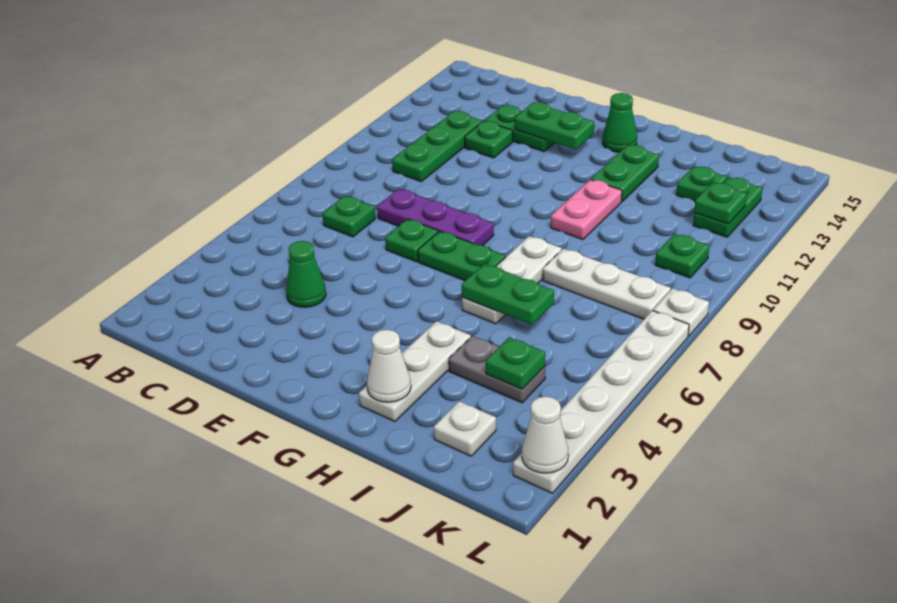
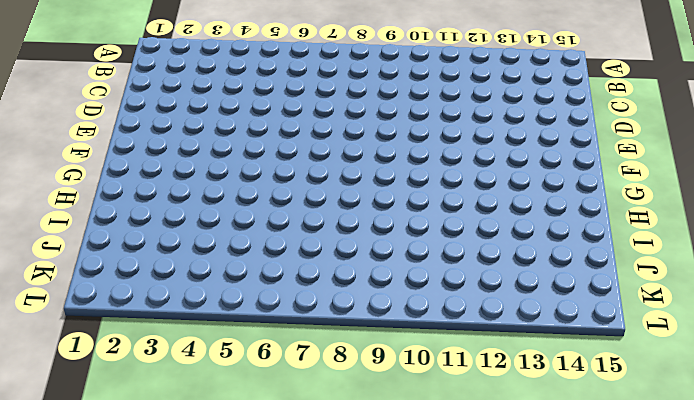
none -> green 1x1 plate [322,196,375,237]
none -> green 1x3 plate [392,111,482,181]
none -> green 1x1 cone [286,241,326,307]

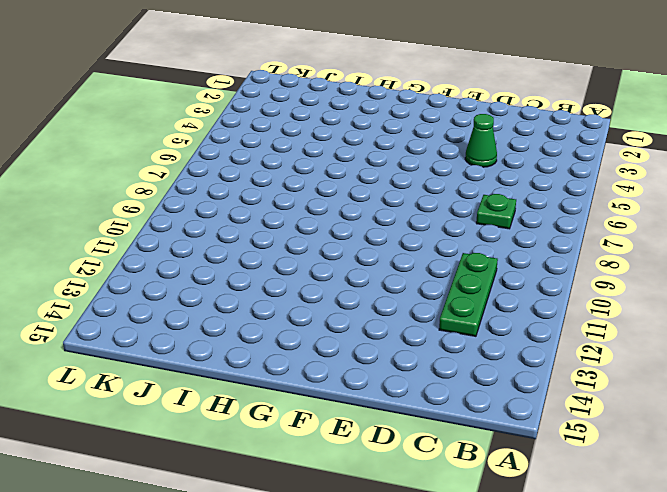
none -> purple 1x3 plate [377,189,494,246]
none -> green 1x1 plate [465,121,513,158]
none -> green 1x2 plate [485,105,554,151]

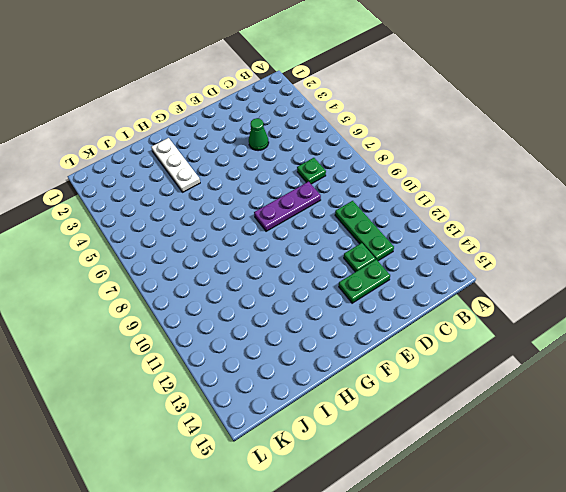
none -> green 1x1 plate [385,219,438,262]
none -> green 1x2 plate [418,231,505,281]
none -> green 1x1 cone [602,93,637,152]

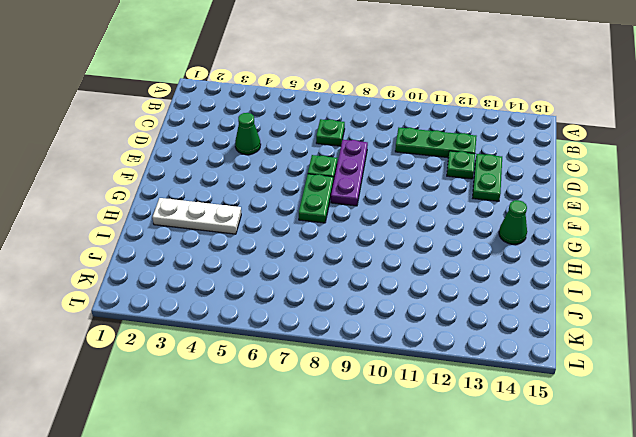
none -> white 1x3 plate [462,236,562,324]
none -> pink 1x2 plate [551,180,622,239]
none -> green 1x2 plate [591,145,659,201]

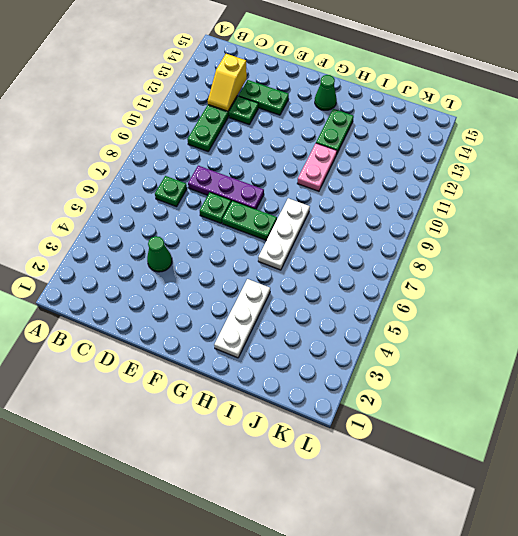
yellow 1x2 slope [208,54,247,111] -> none
none -> grey 1x2 plate [449,336,545,403]
none -> white 1x3 plate [543,249,671,319]
none -> white 1x1 plate [434,401,496,456]

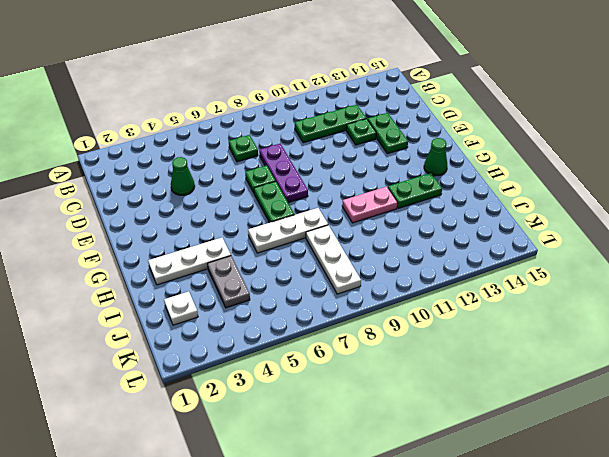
none -> green 1x1 plate [676,166,727,201]
none -> green 1x1 plate [655,234,709,278]
none -> green 1x2 plate [693,177,762,237]

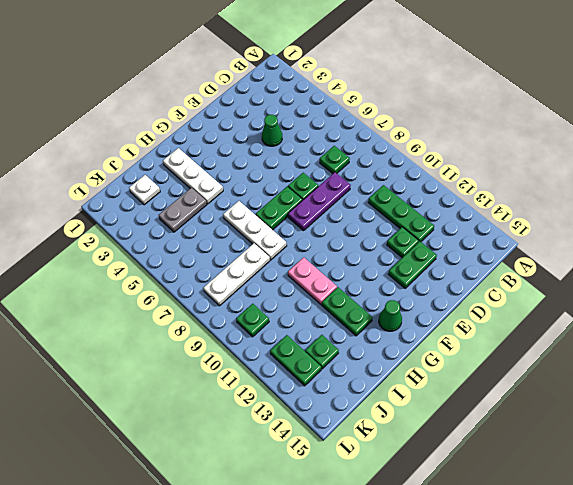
none -> white 1x6 plate [513,311,689,493]
none -> white 1x1 plate [653,288,709,336]
none -> green 1x2 plate [515,102,594,149]

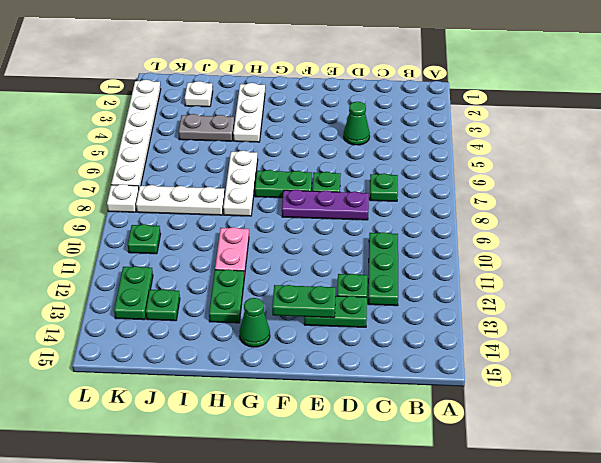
none -> white 1x1 cone [367,330,411,402]
none -> green 1x2 plate [462,264,554,325]
none -> green 1x1 plate [486,337,545,389]

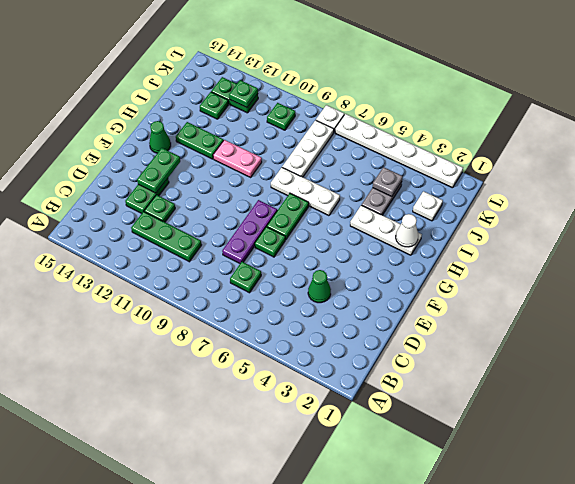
grey 1x1 plate [373,167,403,197] -> green 1x1 plate [486,337,545,389]
none -> green 1x2 plate [462,264,554,325]
none -> white 1x1 cone [522,396,568,473]

